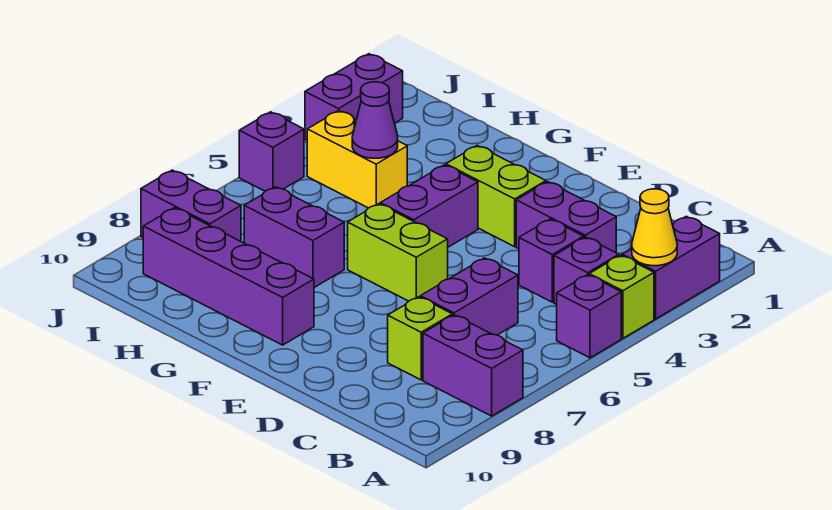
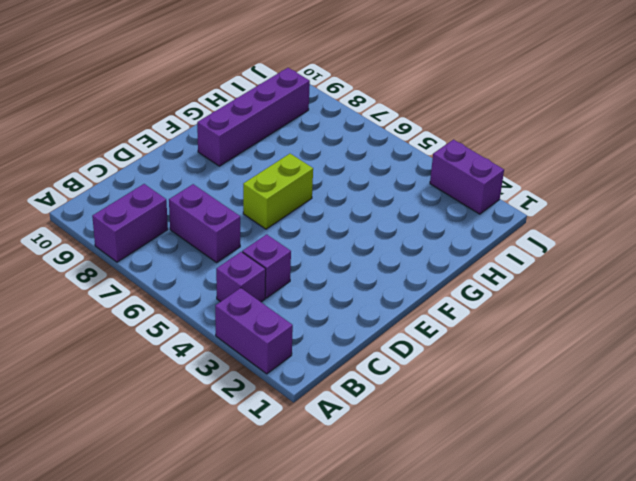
none -> lime 1x1 brick [589,255,654,338]
none -> purple 1x1 brick [557,275,621,358]
none -> purple 1x2 brick [516,182,616,253]

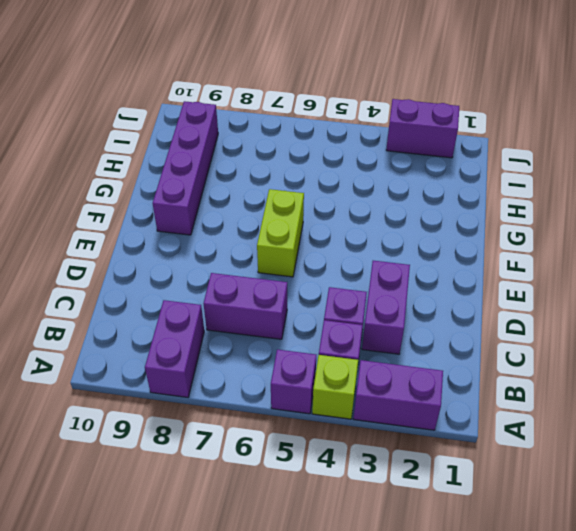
none -> lime 1x1 brick [388,297,452,380]
none -> lime 1x2 brick [446,145,546,247]
none -> purple 1x2 brick [380,165,478,247]

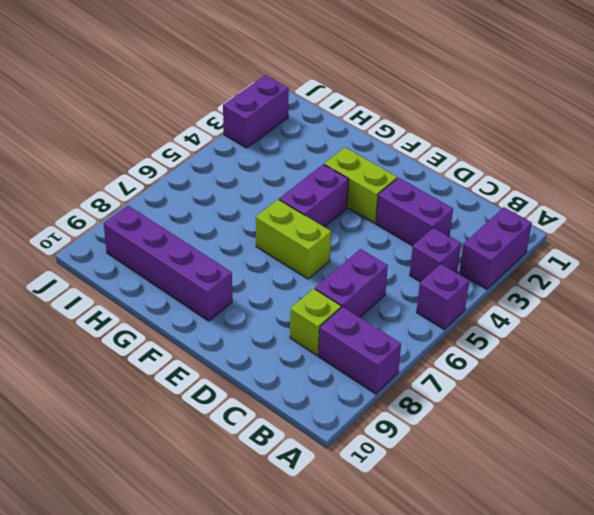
none -> lime 1x1 brick [589,255,654,338]
none -> purple 1x1 brick [519,219,584,302]
none -> purple 1x2 brick [244,187,344,287]

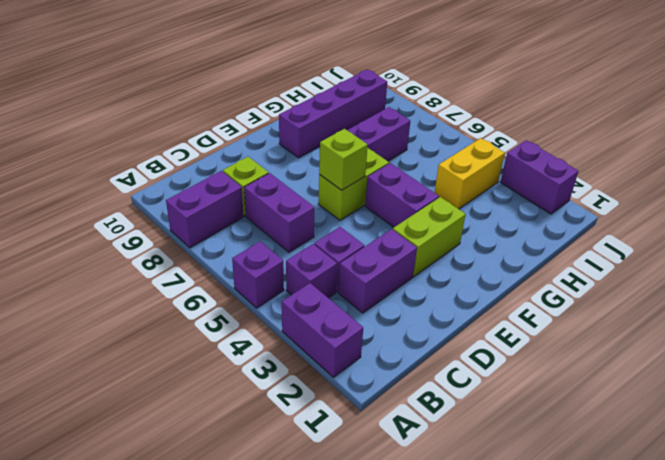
lime 1x1 brick [319,129,368,190] -> lime 1x1 brick moved to [589,255,654,338]
none -> purple 1x2 brick [141,170,241,241]
none -> purple 1x1 brick [239,112,304,191]
none -> yellow 1x1 cone [632,189,677,266]

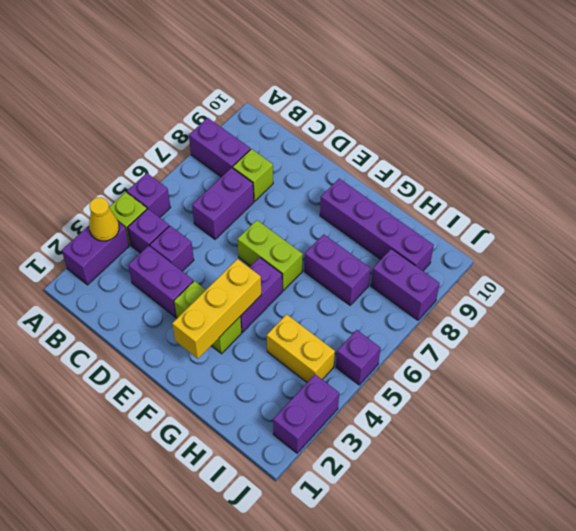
yellow 1x3 brick [172,259,261,359] -> none
none -> purple 1x1 cone [352,82,398,158]

